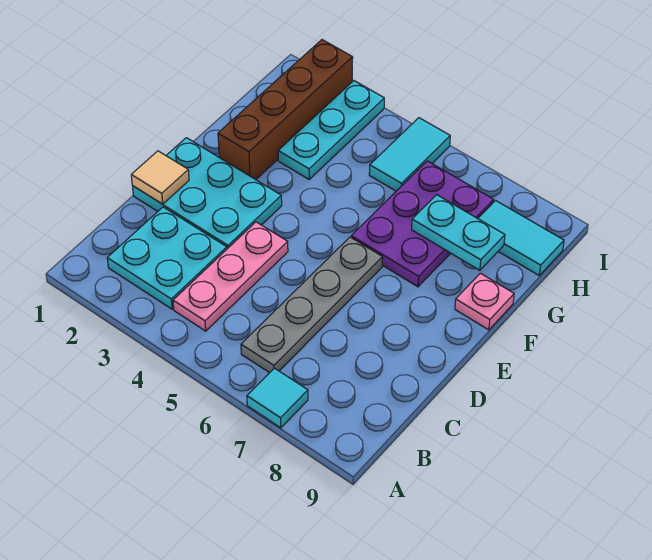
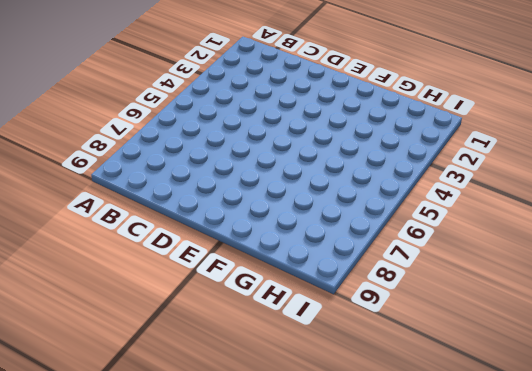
none -> cyan 1x1 tile [247,368,308,428]
none -> cyan 2x2 plate [107,207,227,309]
none -> pink 1x3 plate [173,222,288,331]

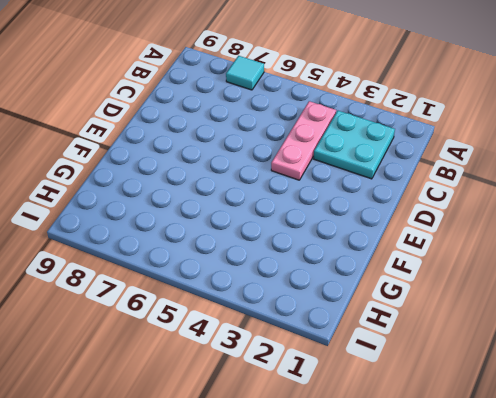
none -> grey 1x4 plate [241,237,383,373]
none -> cyan 2x3 plate [133,138,282,249]
none -> brown 1x4 brick [218,40,353,180]

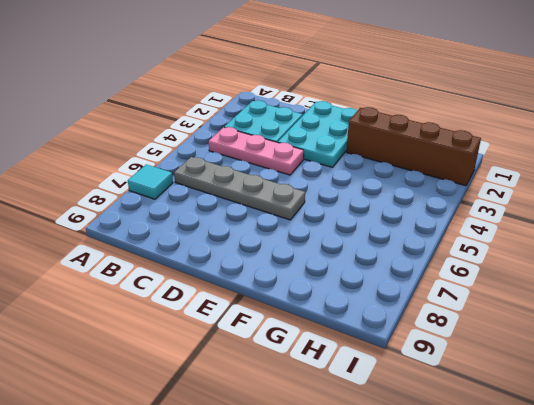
none -> purple 2x3 plate [351,161,494,287]
none -> pink 1x1 plate [455,273,514,330]
none -> cyan 1x3 plate [278,81,384,179]

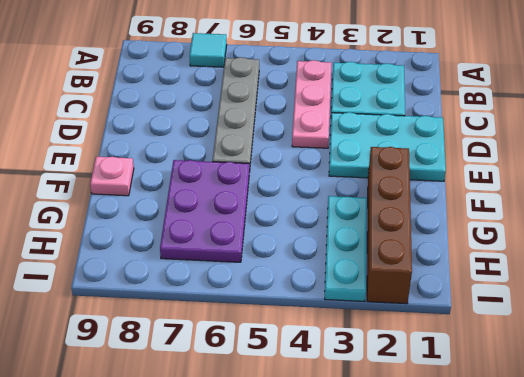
none -> cyan 1x2 tile [369,118,450,191]
none -> cyan 1x2 tile [478,201,564,275]
none -> tan 1x1 tile [131,151,189,204]

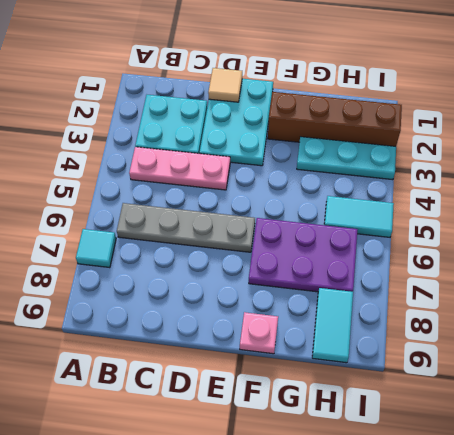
none -> cyan 1x2 plate [412,195,505,270]

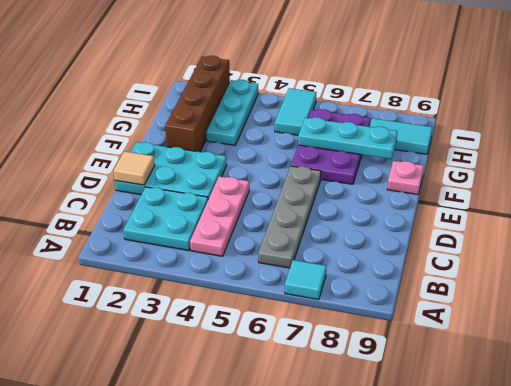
cyan 1x3 plate [298,117,397,159] -> cyan 1x2 plate [412,195,505,270]

